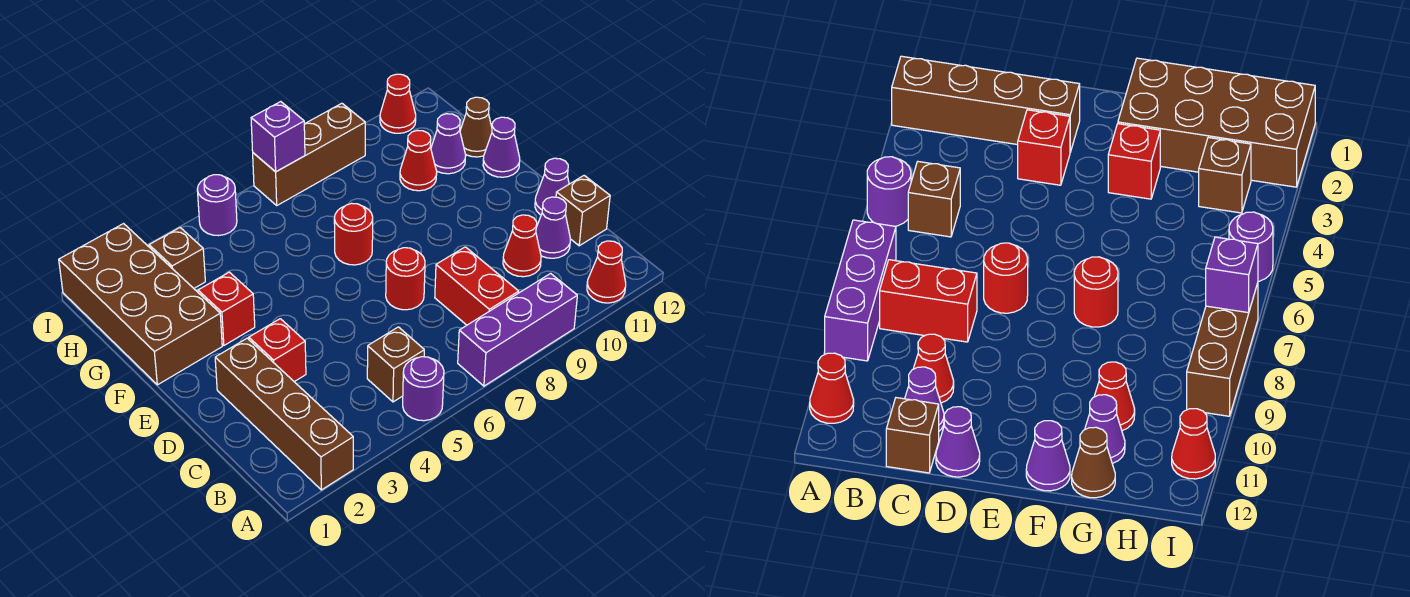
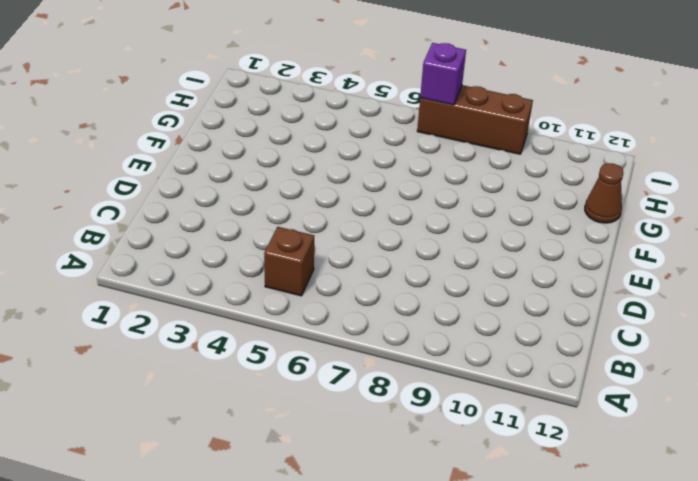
none -> brown 1x4 brick [215,338,353,490]
none -> purple 1x1 round brick [403,357,444,421]
none -> purple 1x3 brick [458,273,577,386]

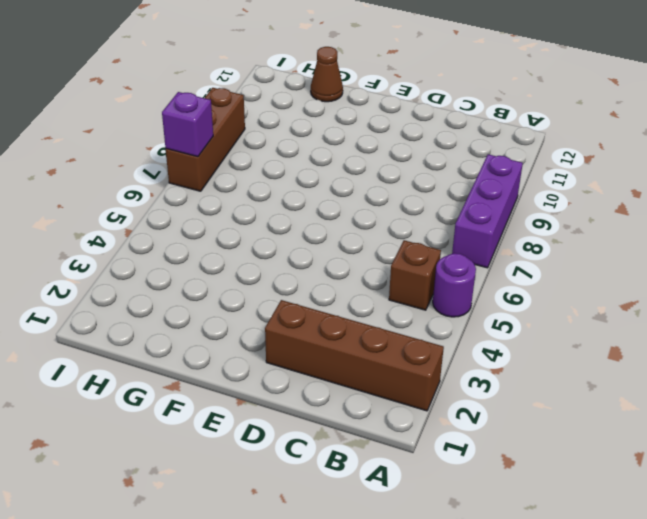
none -> red 1x1 cone [587,241,626,303]
none -> red 1x2 brick [435,247,519,325]
none -> red 1x1 cone [503,215,541,277]

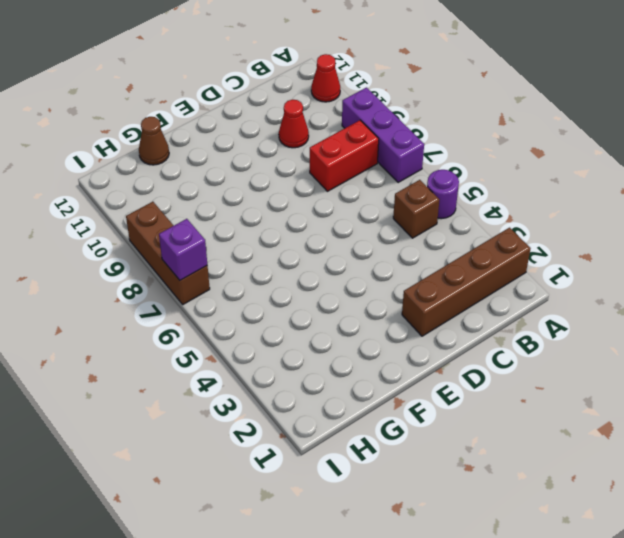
none -> purple 1x1 cone [536,197,570,258]
none -> brown 1x1 brick [556,176,610,246]
none -> red 1x1 brick [249,319,306,382]

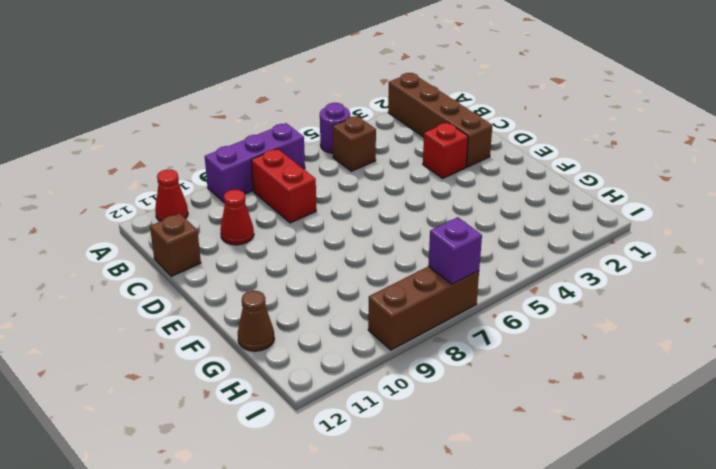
none -> purple 1x1 cone [536,197,570,258]
none -> red 1x1 round brick [386,248,425,310]
none -> purple 1x1 cone [535,158,569,215]

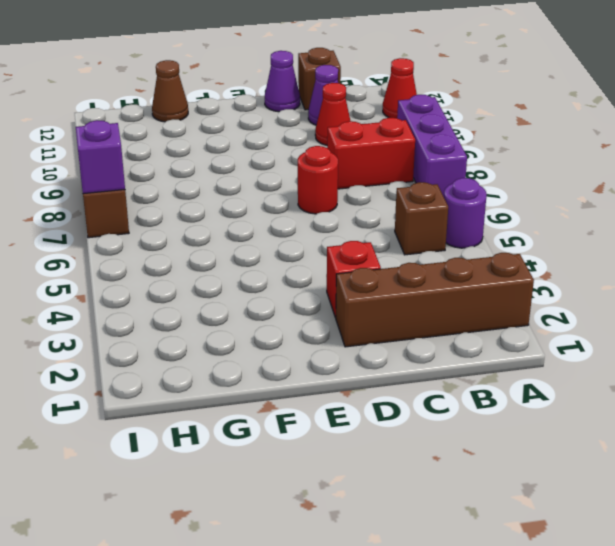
none -> brown 2x4 brick [59,224,222,385]
none -> red 1x1 brick [198,272,255,345]
none -> red 1x1 round brick [334,203,373,265]

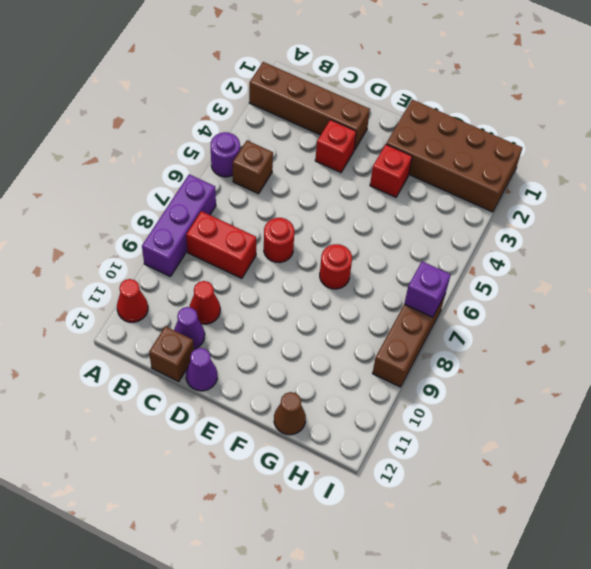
none -> purple 1x1 cone [483,117,520,177]
none -> red 1x1 cone [400,130,437,191]
none -> purple 1x1 cone [431,114,466,174]

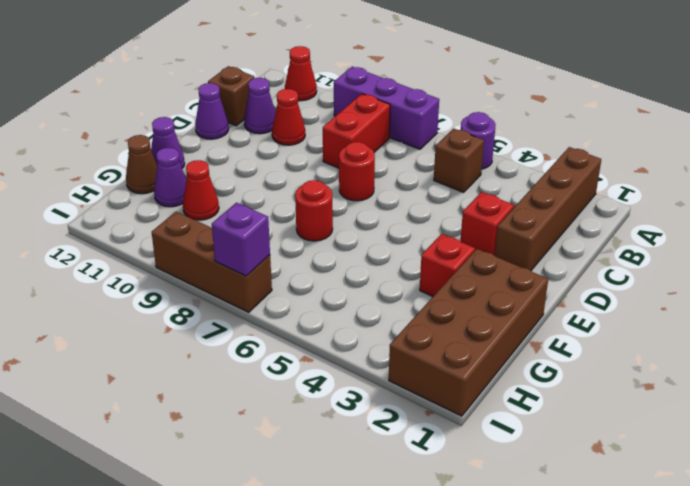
none -> brown 1x1 brick [149,228,205,288]
none -> purple 1x1 round brick [197,175,237,236]
none -> red 1x1 cone [380,74,416,133]

